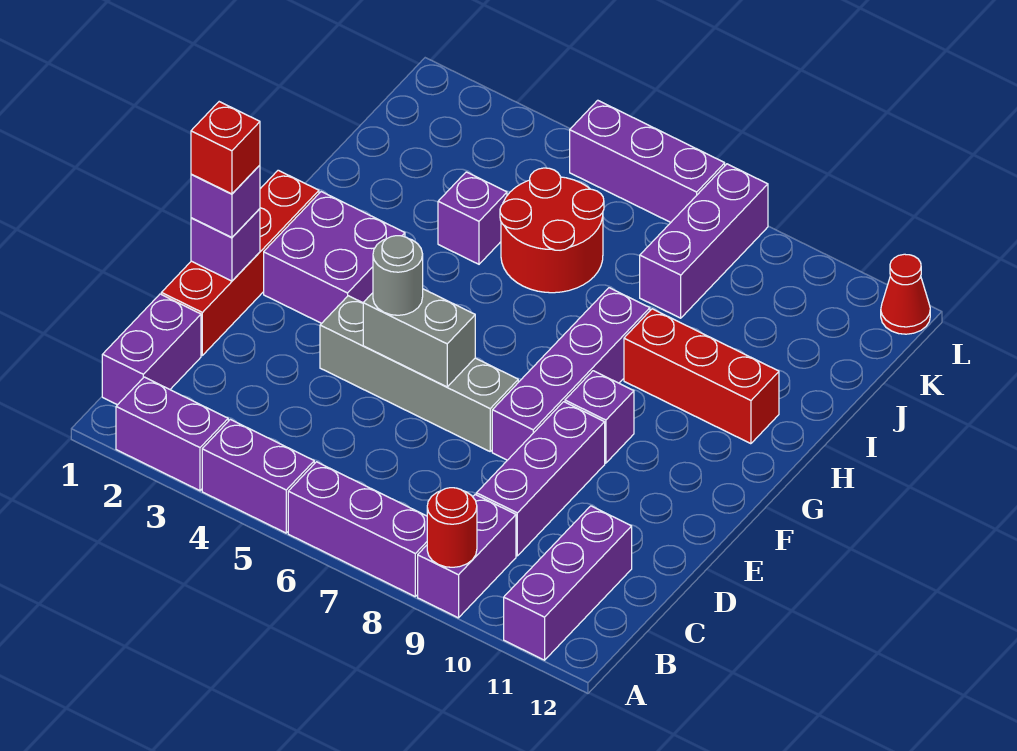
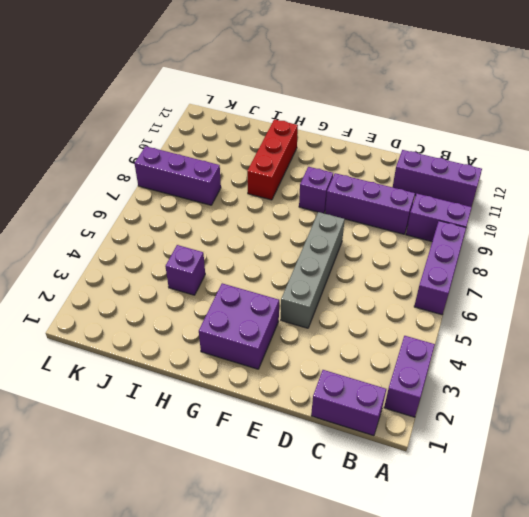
none -> purple 1x2 brick [202,419,314,533]
none -> red 1x4 brick [161,170,319,355]
none -> purple 1x4 brick [492,288,650,460]

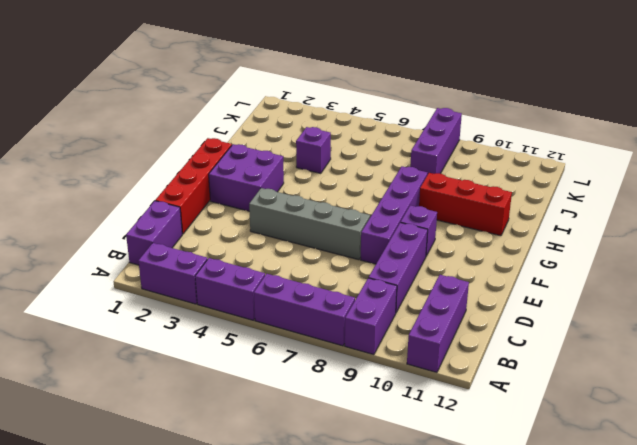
none -> red 2x2 round brick [500,168,604,293]
none -> purple 1x3 brick [570,100,725,222]
none -> red 1x1 cone [881,254,930,334]

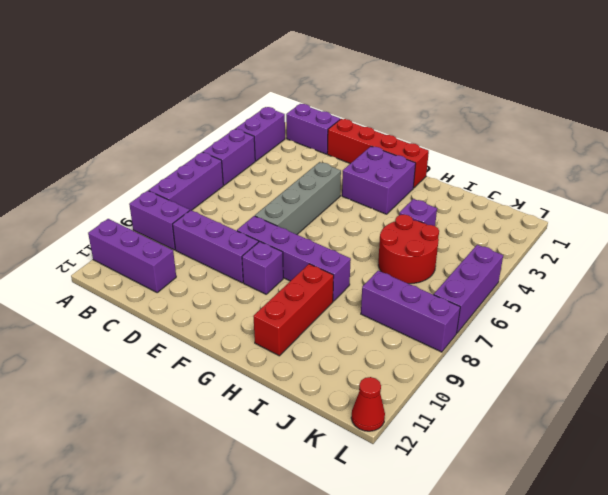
none -> red 1x1 round brick [427,488,477,567]
none -> purple 1x1 brick [191,209,260,281]
none -> grey 1x2 brick [363,289,475,387]

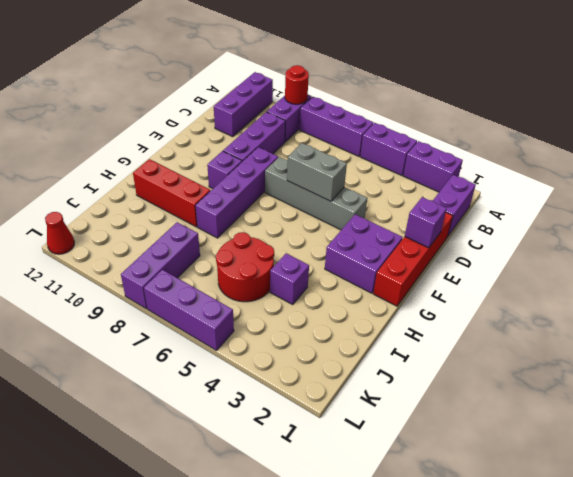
none -> purple 1x1 brick [191,165,260,237]
none -> grey 1x1 round brick [373,236,423,315]
none -> red 1x1 brick [191,102,260,194]

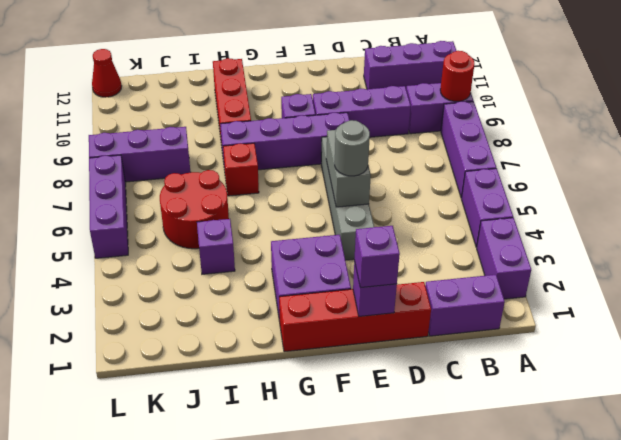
red 1x1 brick [223,143,259,196] -> red 1x1 brick moved to [191,102,260,194]

